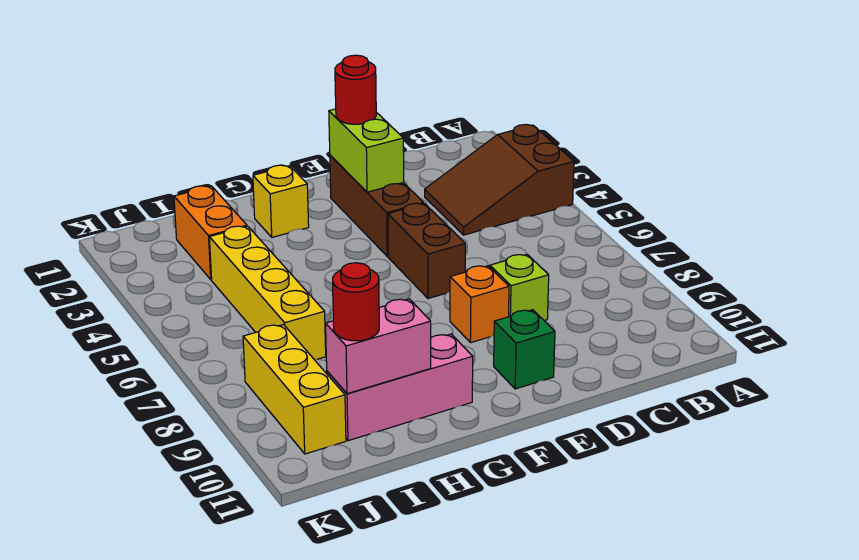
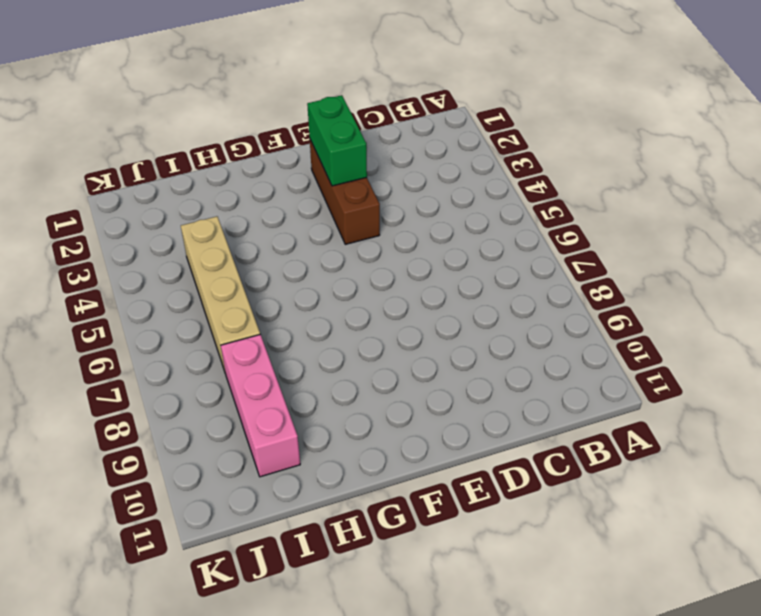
green 1x2 brick [307,95,367,186] -> lime 1x2 brick [329,109,404,192]
tan 1x4 brick [181,216,260,374] -> yellow 1x4 brick [209,226,326,360]
pink 1x3 brick [221,334,300,477] -> pink 1x3 brick turned to [327,334,473,441]
none -> brown 2x3 slope [425,124,574,235]
none -> lime 1x1 brick [490,254,549,321]
none -> brown 1x2 brick [388,203,465,299]

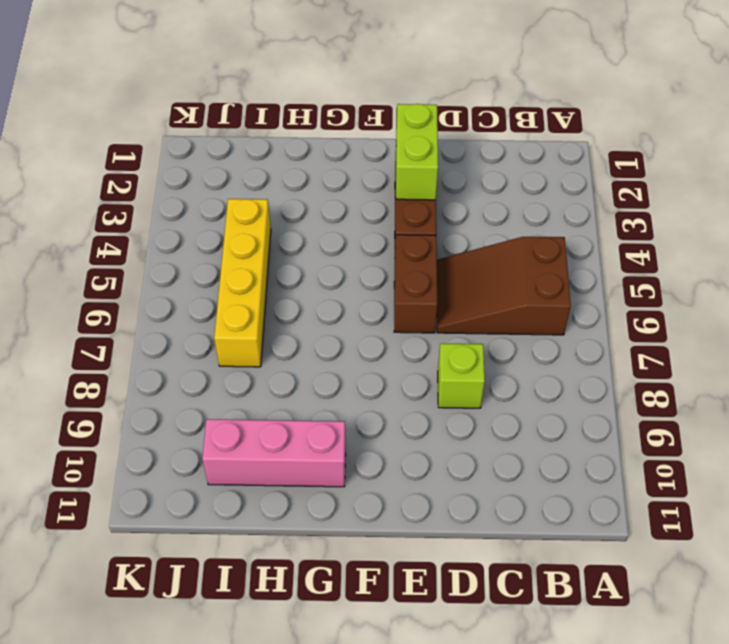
brown 2x3 slope [437,237,571,335] -> brown 2x3 slope moved to [425,124,574,235]
none -> orange 1x1 brick [450,266,509,343]
none -> green 1x1 brick [494,310,555,389]
none -> yellow 1x1 brick [253,165,309,237]

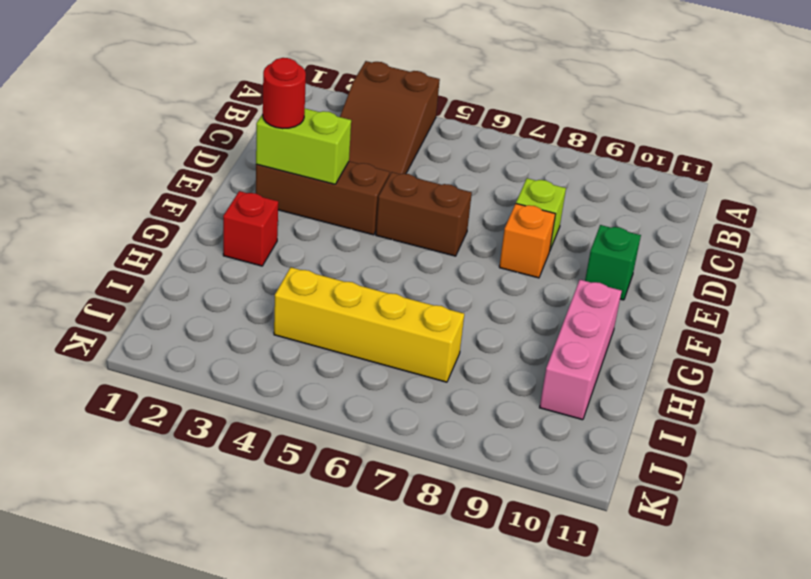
red 1x1 brick [223,191,278,266] -> yellow 1x1 brick [253,165,309,237]
none -> orange 1x2 brick [174,186,247,280]
none -> yellow 1x3 brick [243,325,346,454]
none -> pink 1x2 brick [326,299,431,394]

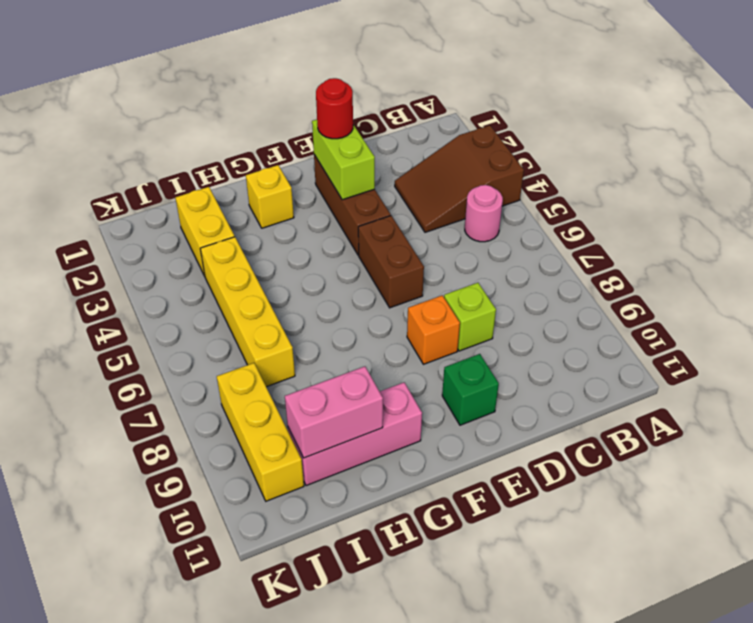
pink 1x1 round brick [465,185,503,242] -> none
yellow 1x2 brick [175,187,235,276] -> orange 1x2 brick [174,186,247,280]
none -> red 1x1 round brick [333,263,379,341]

